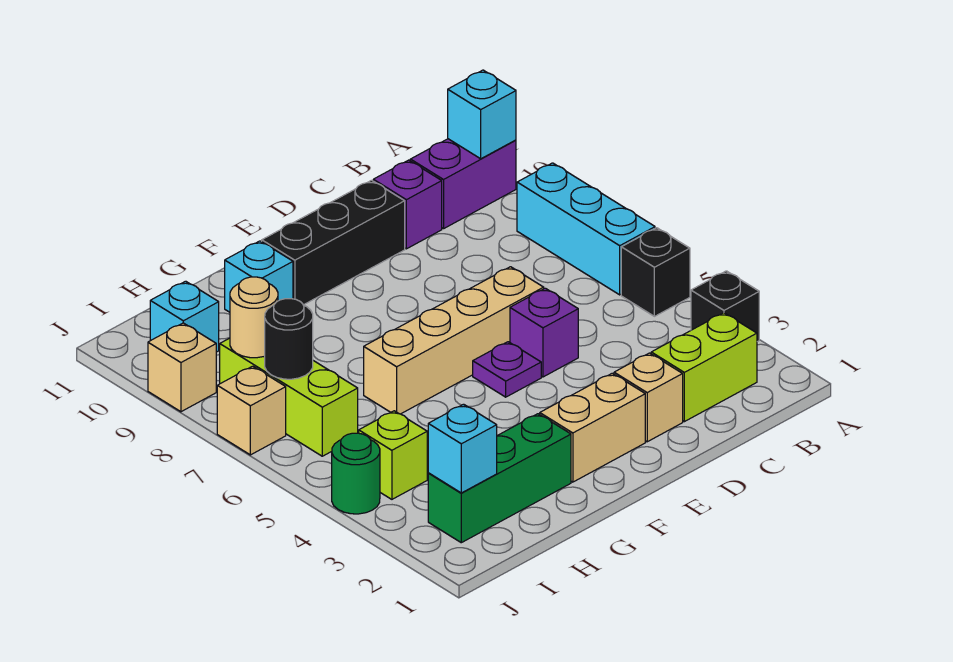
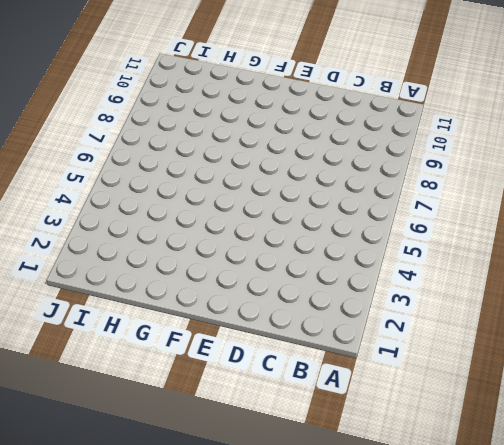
none -> black 1x1 brick [691,271,759,342]
none -> black 1x1 brick [621,228,690,316]
none -> cyan 1x3 brick [517,163,655,295]

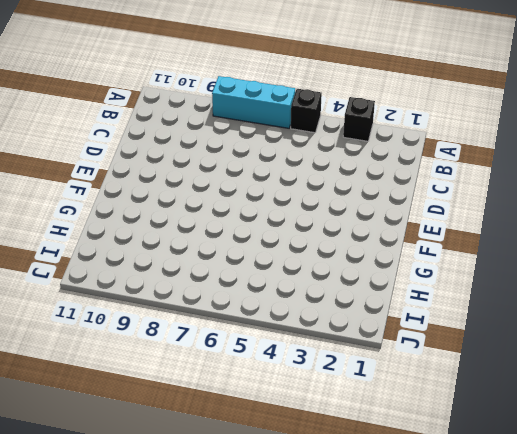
none -> purple 1x2 brick [410,139,516,229]
none -> lime 1x2 brick [651,313,757,422]
none -> purple 1x1 brick [373,160,442,249]

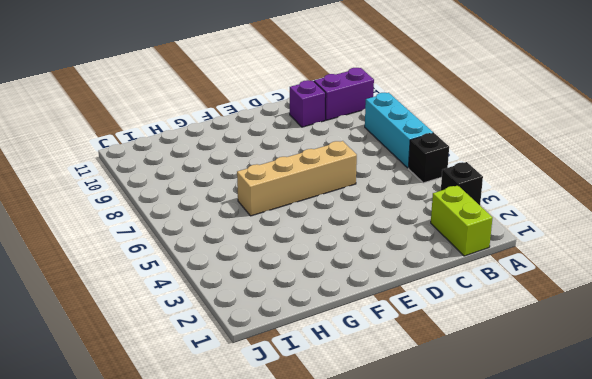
lime 1x2 brick [431,185,493,256] -> lime 1x2 brick turned to [651,313,757,422]
none -> tan 1x1 brick [614,353,683,442]
none -> purple 1x1 brick [510,288,578,377]
none -> black 1x3 brick [262,180,405,305]

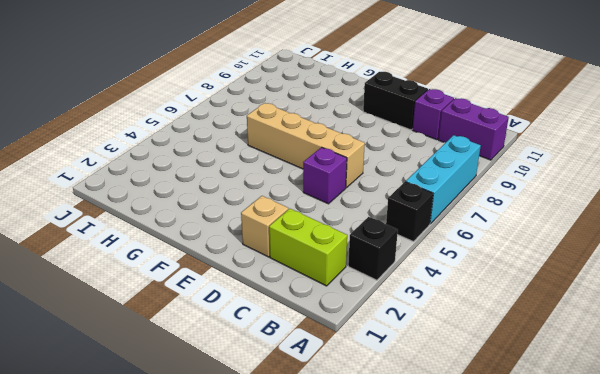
black 1x2 brick [363,72,428,130] -> black 1x3 brick [262,180,405,305]
none -> tan 1x2 brick [540,373,645,482]
none -> purple 1x1 plate [473,342,541,397]
none -> green 1x3 brick [428,414,571,543]

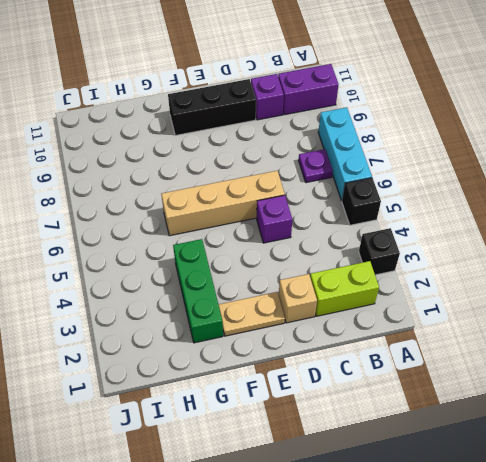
purple 1x1 plate [299,149,333,183] -> purple 1x1 plate moved to [473,342,541,397]
tan 1x2 plate [219,292,285,336] -> tan 1x2 brick [540,373,645,482]
green 1x3 brick [173,239,223,343] -> green 1x3 brick turned to [428,414,571,543]
none -> cyan 1x1 brick [225,241,293,312]
none -> lime 1x1 brick [359,411,427,499]
none -> lime 1x3 brick [220,338,358,456]

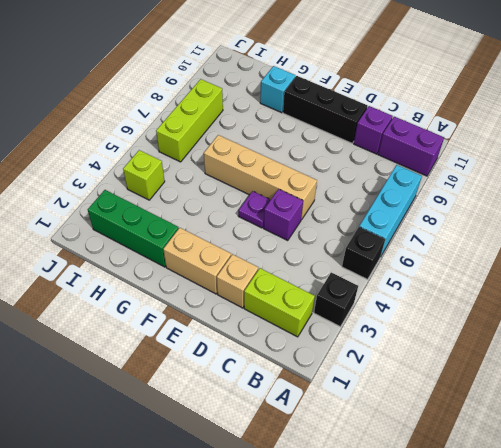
none -> cyan 1x1 brick [150,281,219,352]
none -> green 1x1 round brick [332,433,380,514]
none -> tan 1x1 brick [217,366,286,455]

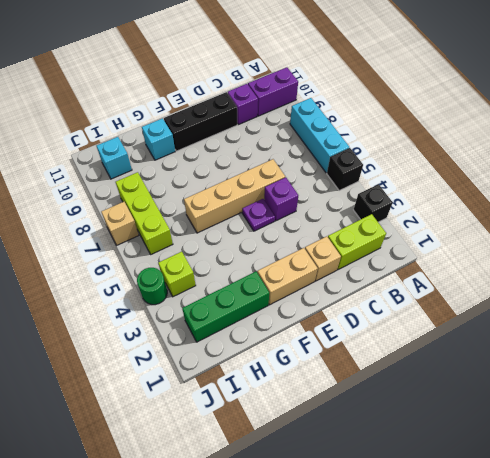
none -> tan 1x1 brick [148,323,216,412]
none -> cyan 1x1 brick [448,70,516,159]
none -> cyan 1x1 brick [428,404,497,493]

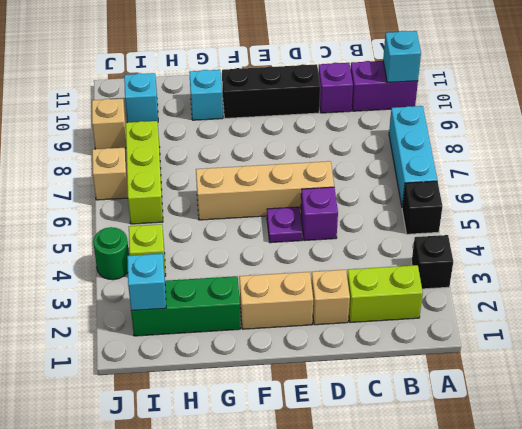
none -> black 1x1 round brick [265,299,313,379]
none -> tan 1x1 round brick [230,277,278,358]

